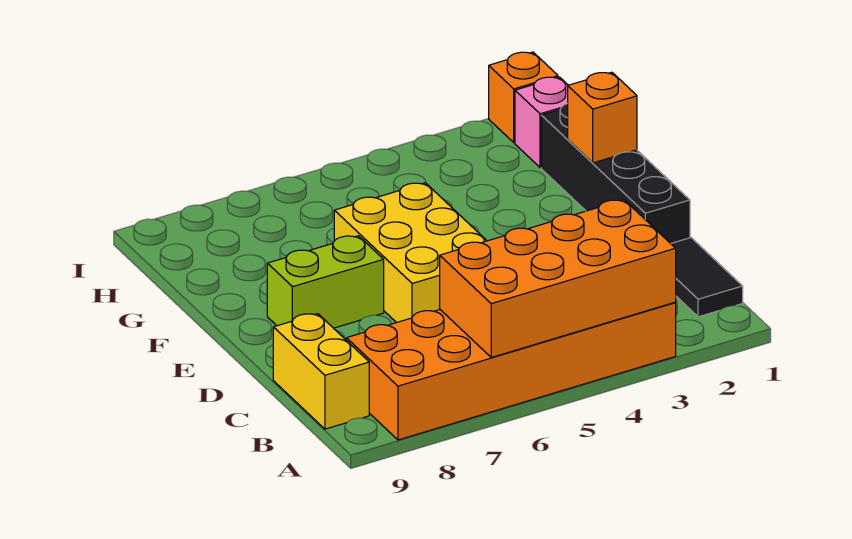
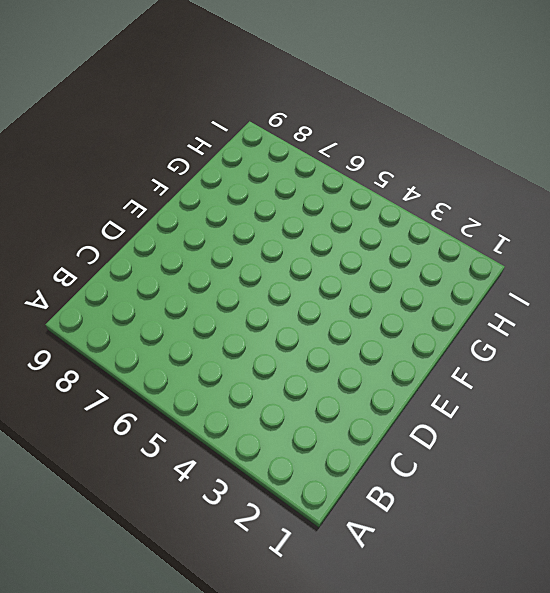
none -> orange 2x6 brick [346,302,676,440]
none -> black 1x2 tile [671,238,743,317]

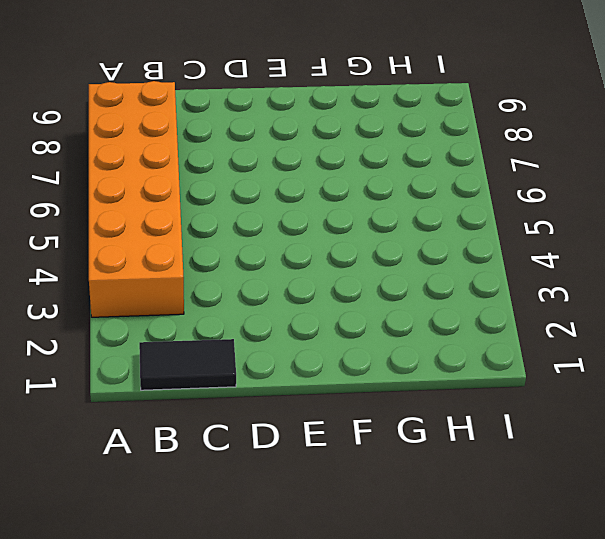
none -> yellow 1x2 brick [273,314,369,429]
none -> black 1x4 brick [541,103,690,243]

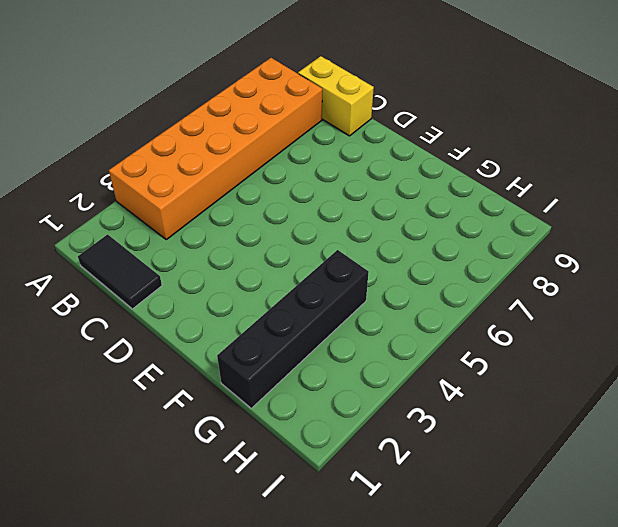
black 1x4 brick [217,250,369,408] -> black 1x4 brick turned to [541,103,690,243]
none -> yellow 2x3 brick [334,183,487,323]
none -> lime 1x2 brick [267,236,384,328]

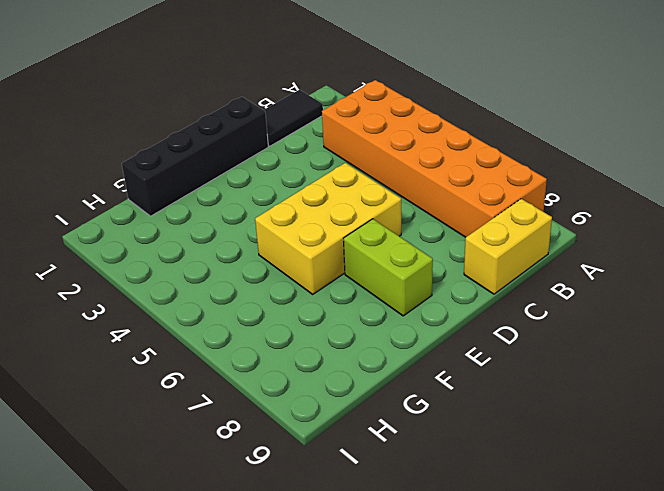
none -> pink 1x1 brick [515,77,568,168]
none -> orange 1x1 brick [489,52,558,143]

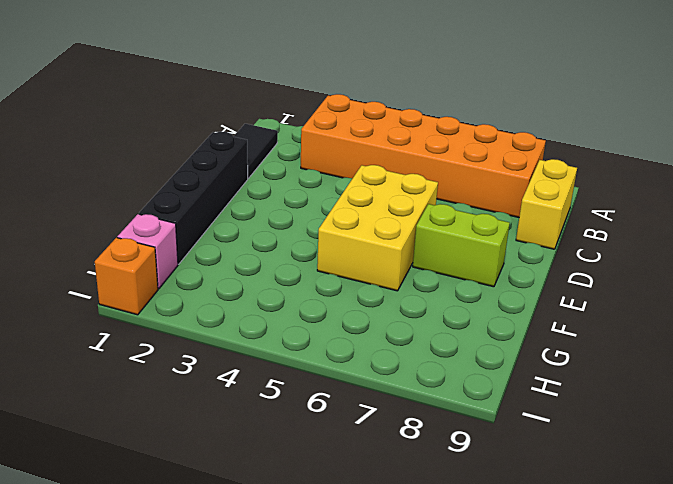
none -> orange 2x4 brick [440,200,676,357]
none -> orange 1x1 brick [568,72,637,163]

